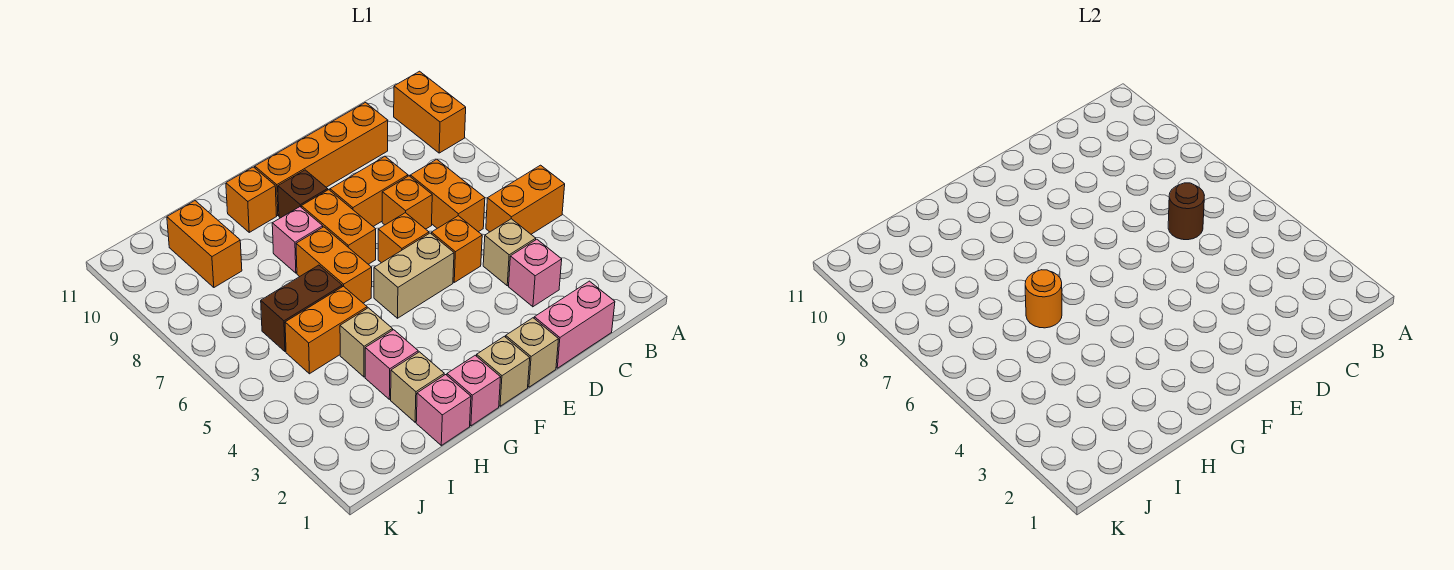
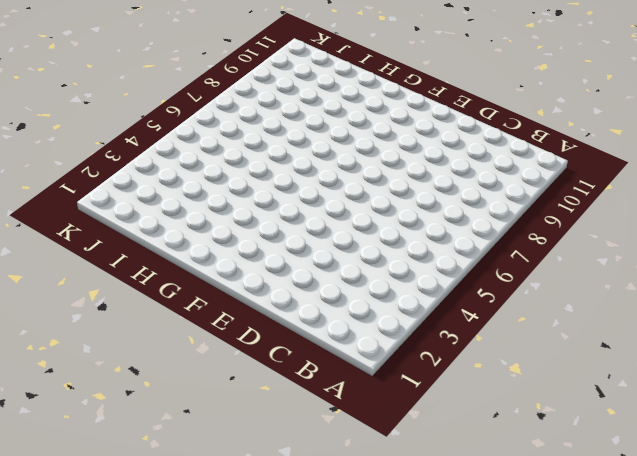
none -> orange 1x2 brick [486,165,565,234]
none -> orange 1x2 brick [394,71,466,153]
none -> pink 1x2 brick [534,281,615,368]

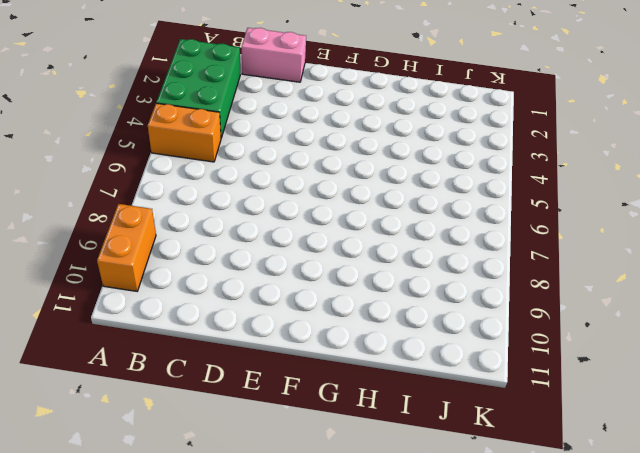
green 2x3 brick [156,39,240,138] -> none
none -> pink 1x1 brick [509,239,562,307]
none -> tan 1x1 brick [483,219,536,286]
none -> orange 1x2 brick [410,159,485,232]

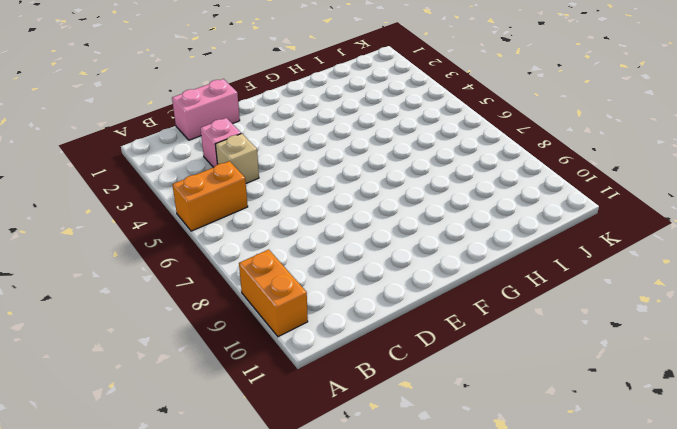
none -> orange 1x2 brick [410,159,485,232]
none -> orange 1x4 brick [255,103,388,216]
none -> orange 1x1 brick [432,216,482,282]

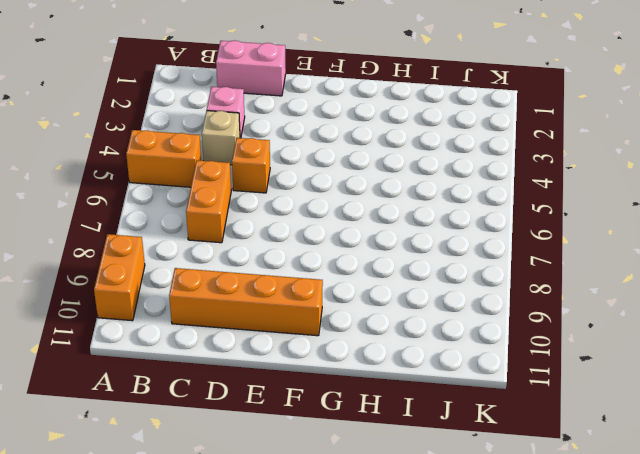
none -> orange 1x1 brick [382,176,432,229]
none -> orange 1x2 brick [330,156,408,226]
none -> tan 1x1 brick [506,318,558,387]

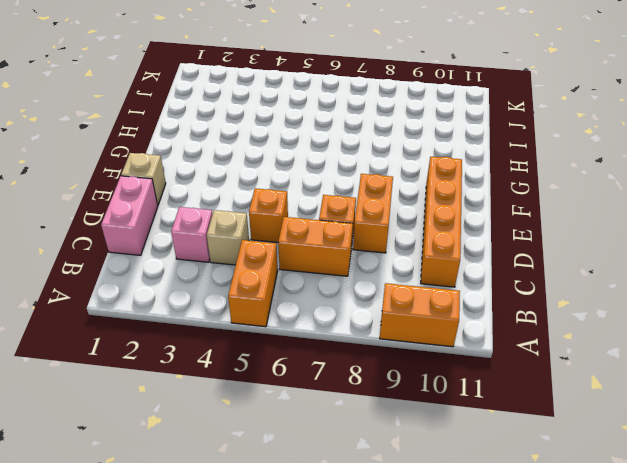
none -> tan 1x2 brick [374,233,454,318]
none -> orange 1x1 brick [378,213,429,263]
none -> tan 1x1 brick [477,336,530,406]

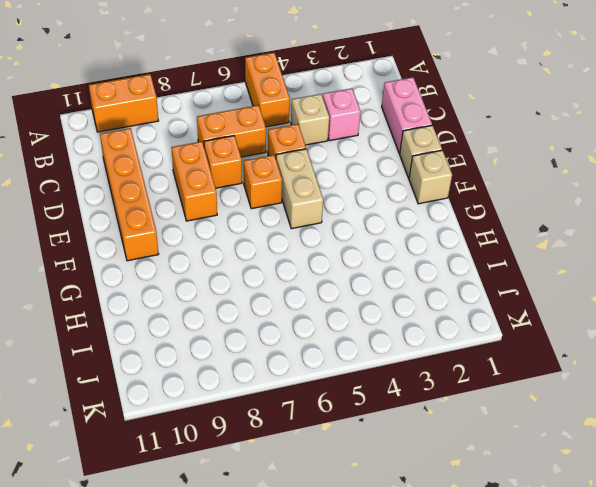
none -> orange 1x2 brick [301,190,376,264]
none -> brown 1x1 brick [278,170,328,218]
none -> pink 1x1 brick [447,355,501,426]

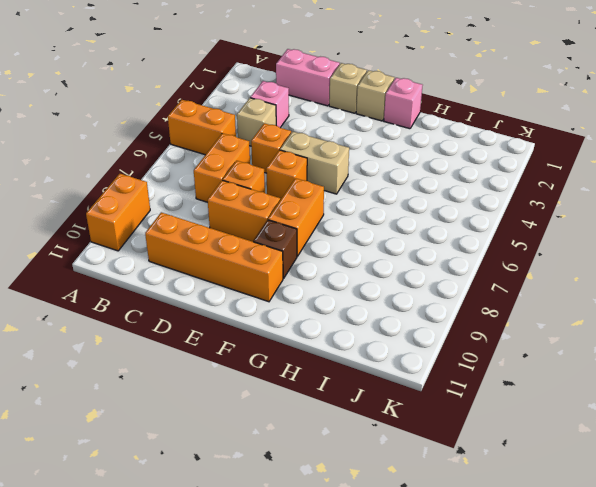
none -> orange 1x2 brick [296,227,372,303]
none -> pink 1x1 brick [272,207,323,273]
none -> orange 1x1 brick [226,167,277,232]

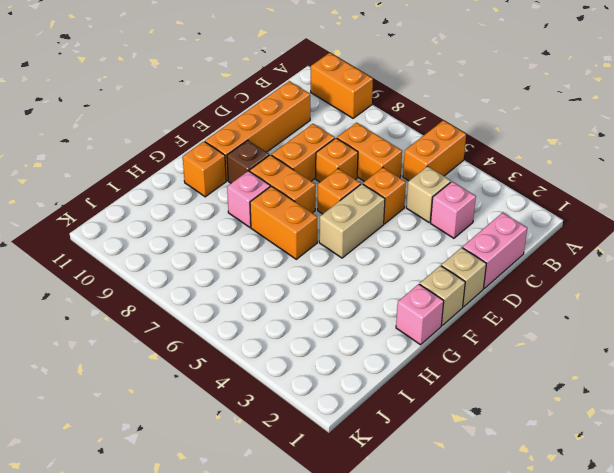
none -> pink 1x1 brick [416,375,471,445]
none -> tan 1x1 brick [391,352,444,422]
none -> pink 1x1 brick [365,330,418,399]

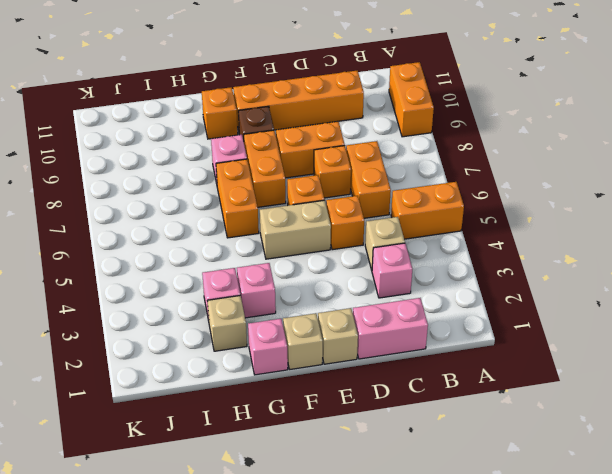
pink 1x1 brick [237,263,276,318] -> pink 1x1 brick moved to [416,375,471,445]
none -> tan 1x1 brick [340,308,393,377]
none -> orange 1x2 brick [285,286,367,374]
none -> brown 1x2 brick [261,265,342,352]

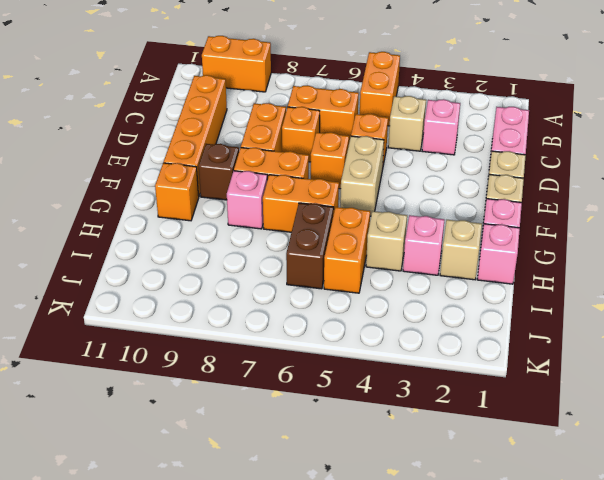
none -> orange 1x2 brick [167,201,242,287]
none -> brown 1x1 round brick [1168,183,1204,240]
none -> orange 1x1 round brick [1025,270,1062,328]

